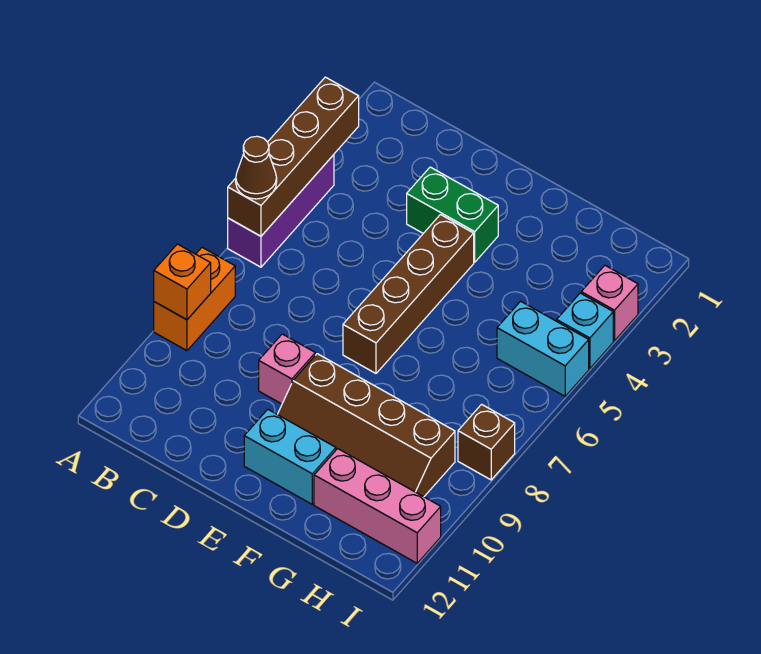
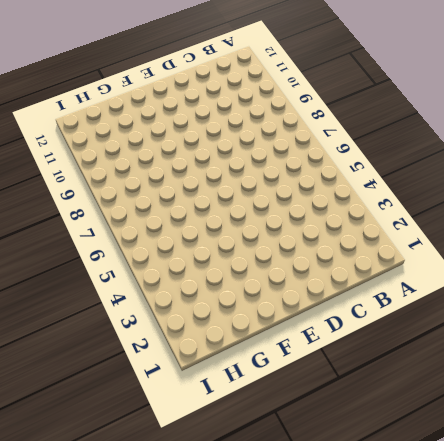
none -> purple 1x3 brick [228,155,334,267]
none -> orange 1x2 brick [154,247,235,351]
none -> green 1x2 brick [407,167,498,262]

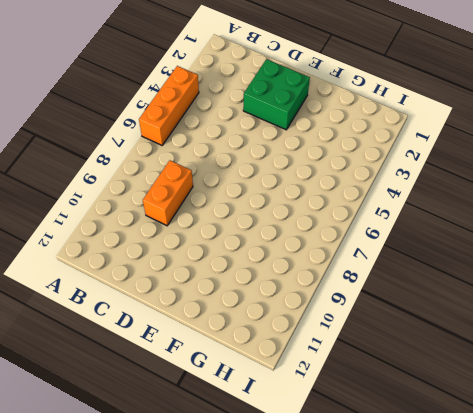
orange 1x3 brick [139,66,199,145] -> purple 1x3 brick [228,155,334,267]
orange 1x2 brick [143,161,193,226] -> orange 1x2 brick moved to [154,247,235,351]
green 2x2 brick [243,59,310,130] -> green 1x2 brick [407,167,498,262]
none -> pink 1x1 brick [259,334,315,404]
none -> brown 1x4 brick [343,215,474,373]
none -> brown 2x4 slope [278,354,455,497]

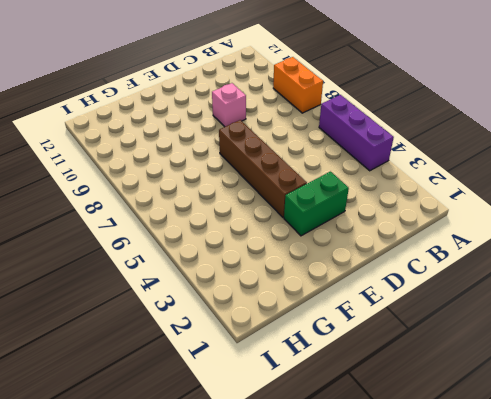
none -> brown 2x4 slope [278,354,455,497]
none -> cyan 1x2 brick [244,409,336,504]
none -> pink 1x3 brick [314,449,441,563]

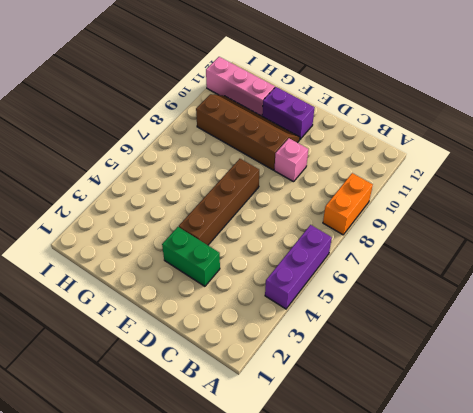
purple 1x2 brick [262,87,315,139] -> cyan 1x2 brick [244,409,336,504]
none -> cyan 1x2 brick [497,301,589,396]
none -> pink 1x1 brick [581,265,638,341]
none -> cyan 1x1 brick [557,293,613,369]

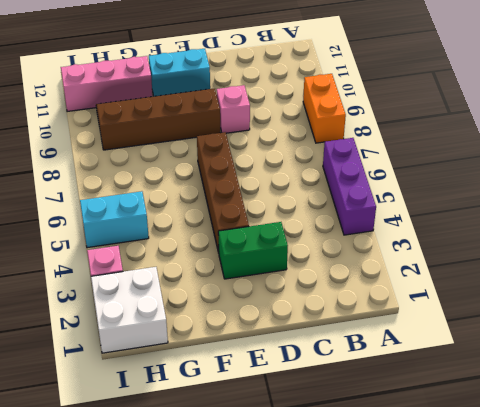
white 2x2 brick [91,267,168,353] -> none
none -> cyan 1x1 brick [557,293,613,369]
none -> brown 1x1 brick [458,404,515,480]
none -> brown 1x4 brick [228,77,359,236]

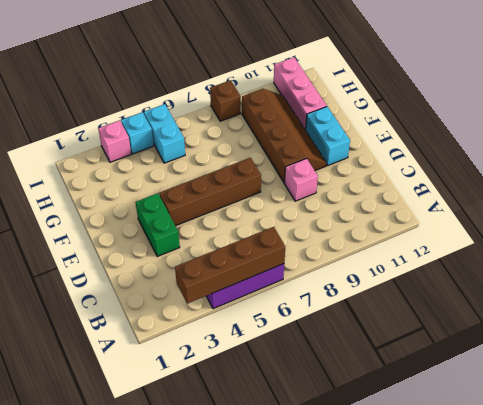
none -> orange 1x2 brick [154,247,235,351]
none -> orange 1x1 brick [154,244,211,320]
none -> brown 1x1 cone [236,136,277,199]

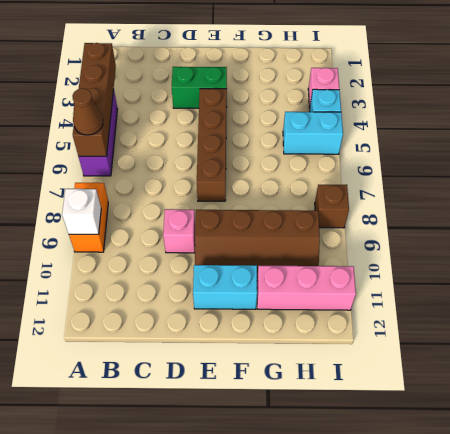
white 1x1 brick [62,189,101,234] -> orange 1x1 brick [154,244,211,320]

